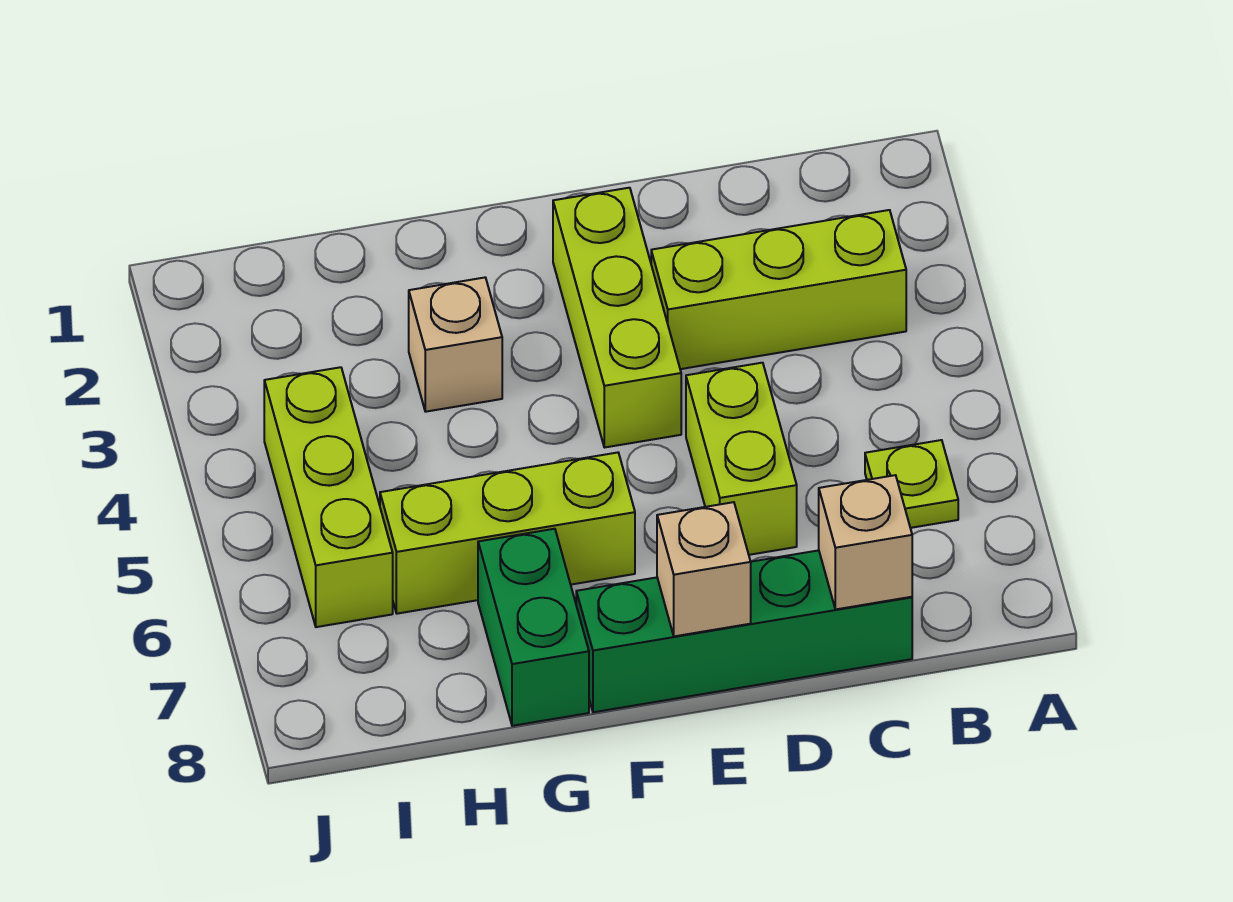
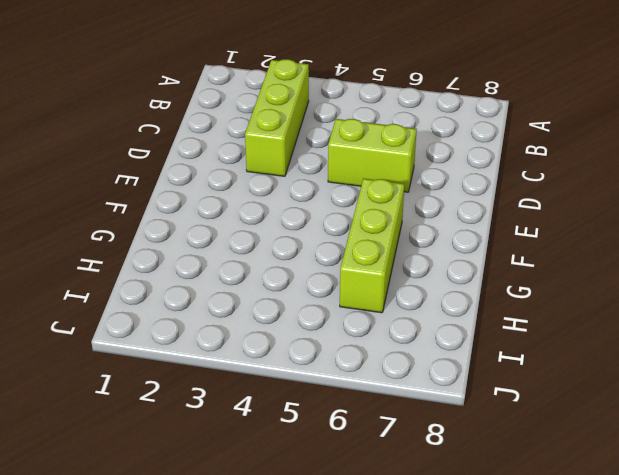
none -> lime 1x1 plate [865,440,958,528]
none -> green 1x4 brick [576,550,912,712]

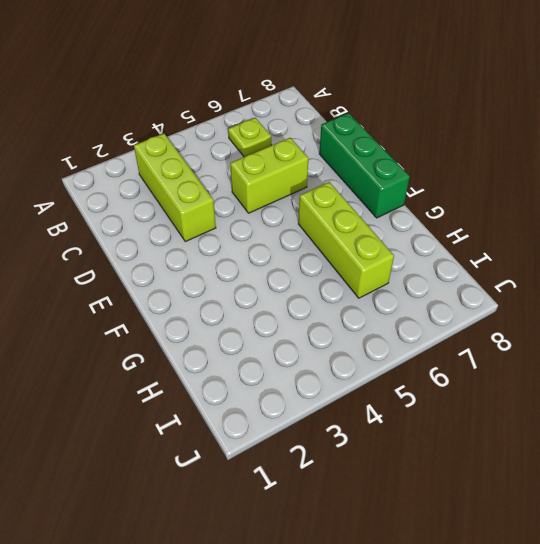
green 1x3 brick [319,113,410,218] -> green 1x4 brick [576,550,912,712]
none -> lime 1x3 brick [553,188,681,448]
none -> tan 1x1 brick [409,278,502,412]

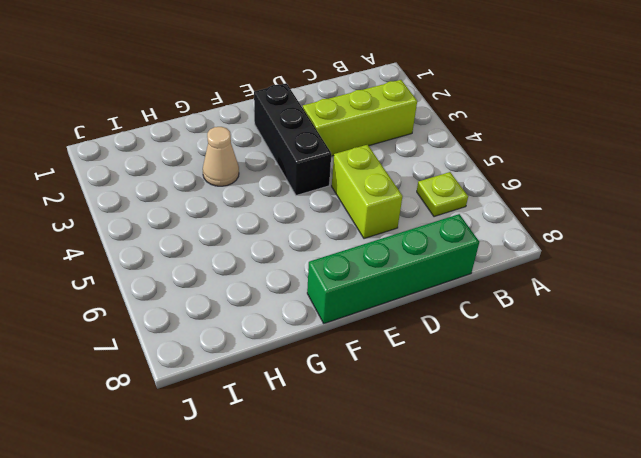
black 1x3 brick [254,83,331,195] -> lime 1x3 brick [553,188,681,448]
tan 1x1 cone [203,127,239,186] -> tan 1x1 brick [409,278,502,412]
none -> lime 1x3 brick [380,453,635,614]
none -> green 1x2 brick [478,529,589,726]

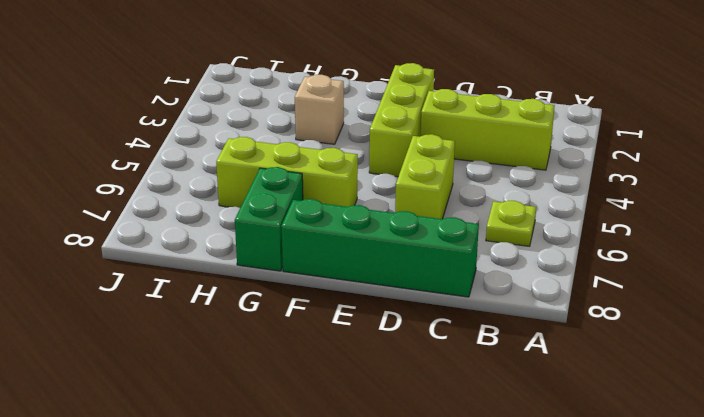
none -> lime 1x3 brick [264,367,393,627]
none -> tan 1x1 brick [819,475,912,609]

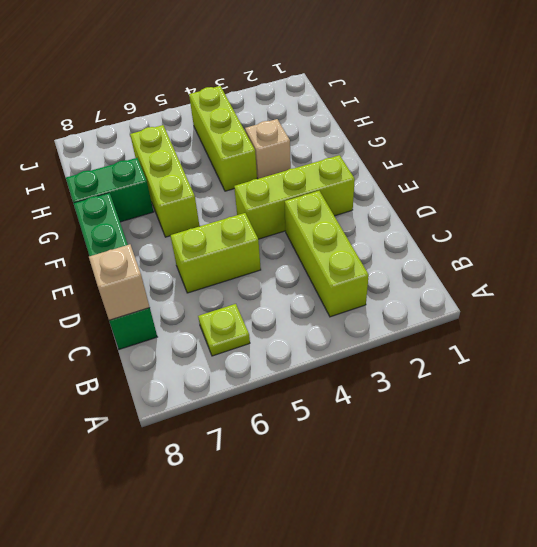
lime 1x3 brick [189,86,257,191] -> lime 1x3 brick turned to [264,367,393,627]
none -> tan 1x1 brick [657,502,751,636]

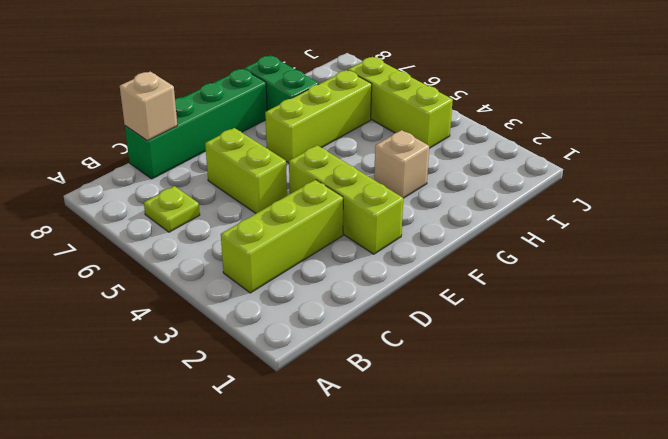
none -> tan 1x1 brick [657,502,751,636]

